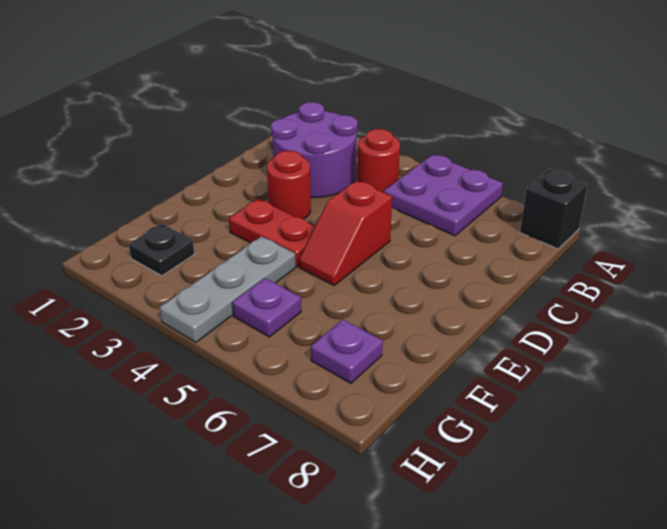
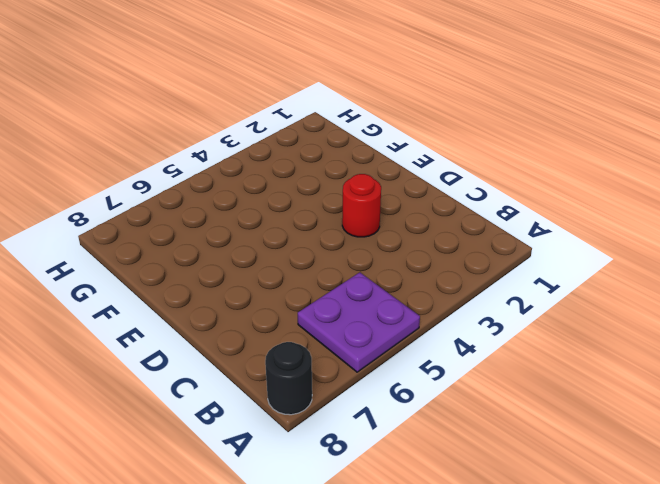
black 1x1 round brick [265,342,312,415] -> black 1x1 brick [520,169,588,249]
none -> purple 2x2 round brick [271,102,358,198]
none -> red 1x1 round brick [358,129,400,192]

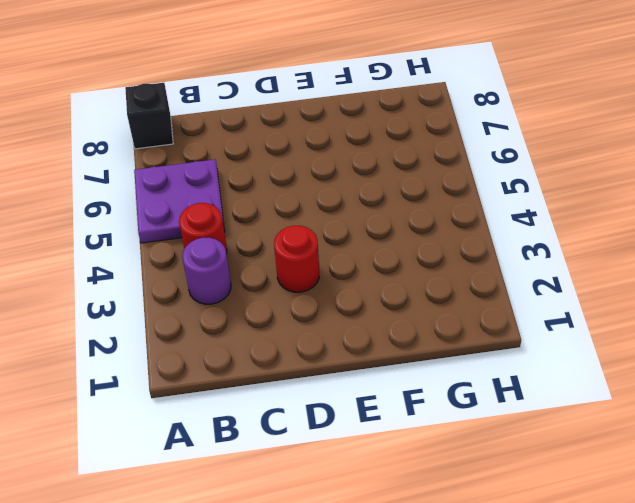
purple 1x1 round brick [182,238,231,304] -> purple 2x2 round brick [271,102,358,198]
none -> red 1x2 slope [299,181,392,285]
none -> red 1x2 plate [229,199,315,267]

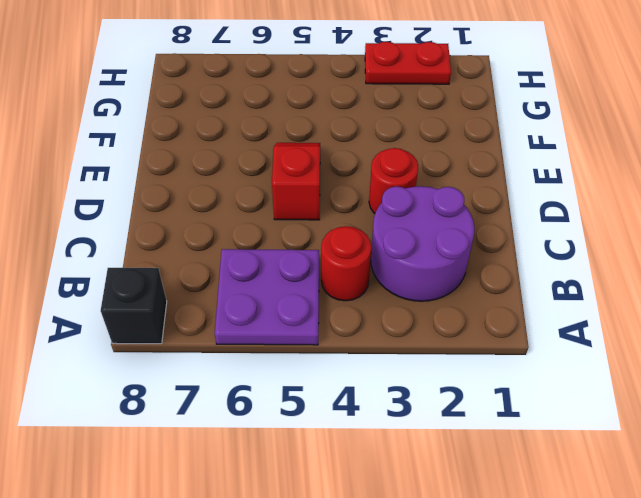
red 1x2 plate [365,42,451,84] -> red 1x2 plate moved to [229,199,315,267]
none -> grey 1x3 plate [159,236,296,342]
none -> black 1x1 plate [129,223,194,276]

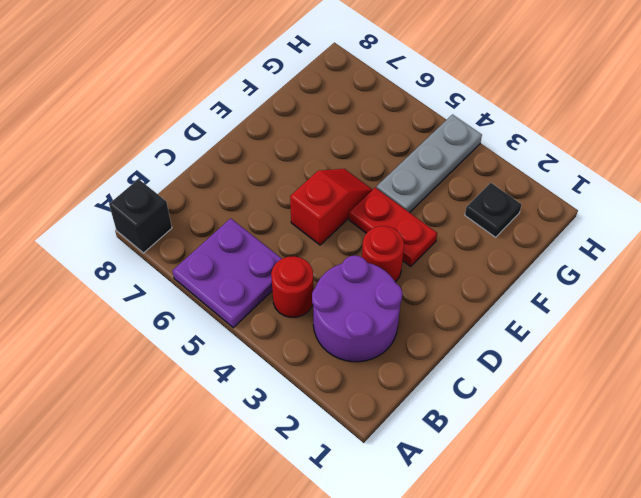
none -> purple 1x1 plate [232,278,301,337]
none -> purple 1x1 plate [311,319,383,383]

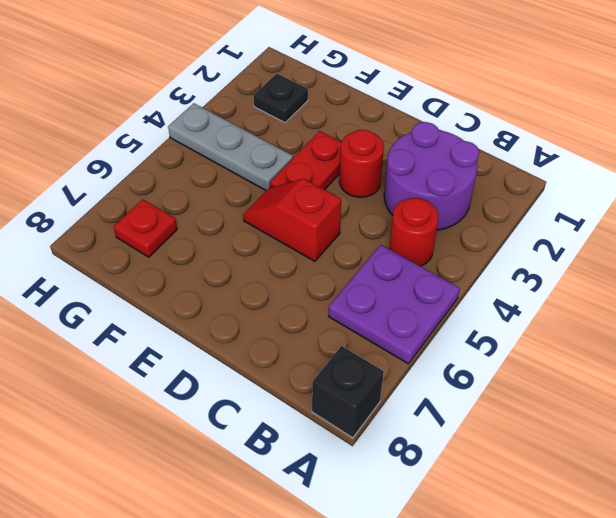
red 1x1 plate [114,199,177,257] -> purple 1x1 plate [311,319,383,383]
none -> purple 1x1 plate [232,278,301,337]

